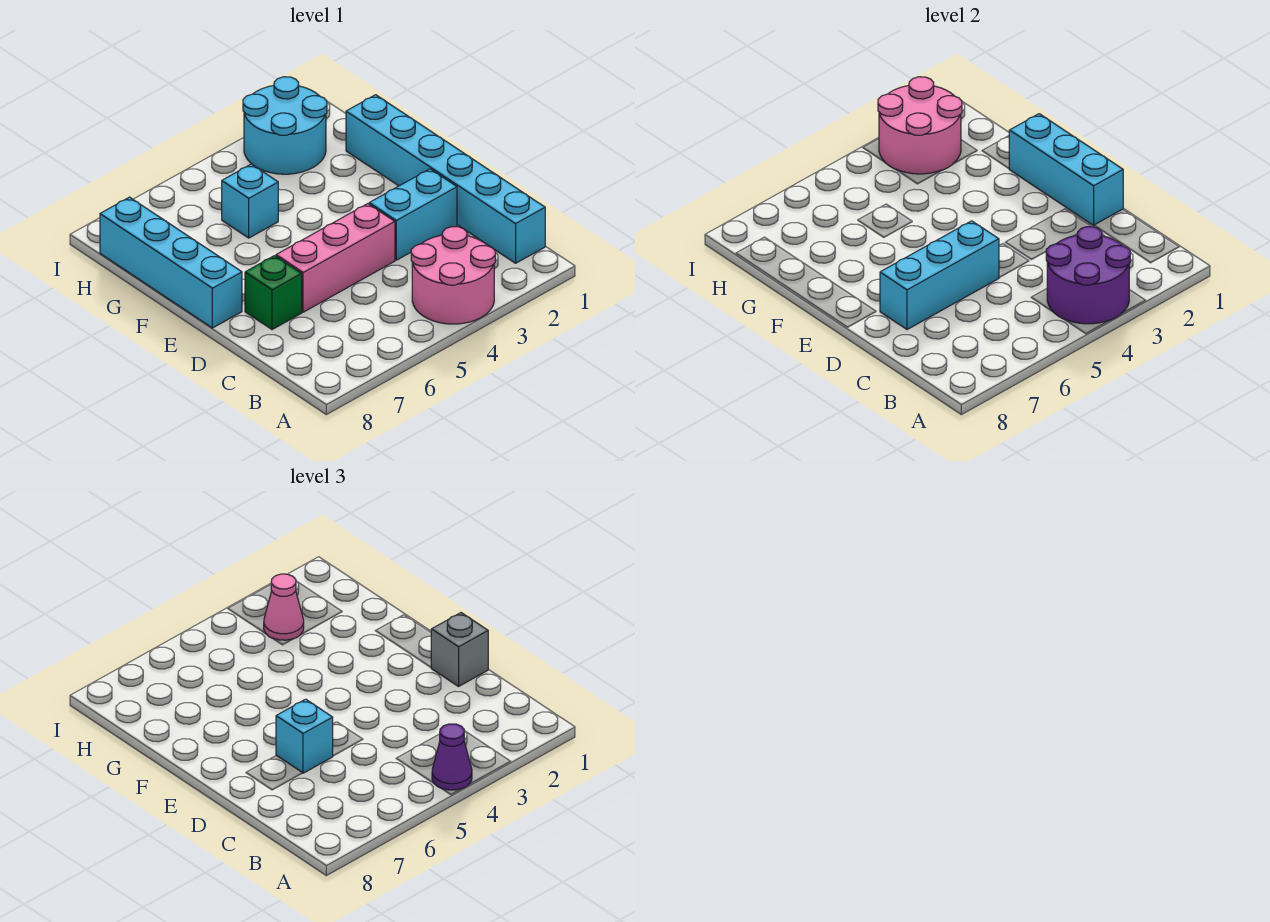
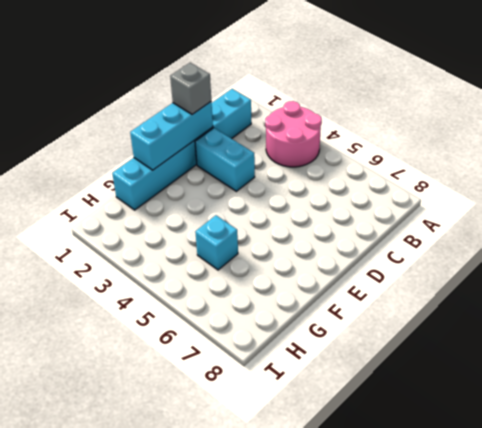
none -> pink 1x3 brick [276,204,395,312]
none -> green 1x1 brick [245,256,302,330]
none -> cyan 1x4 brick [100,197,242,328]

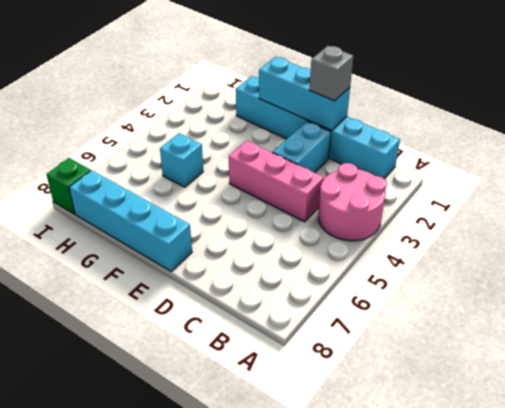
pink 1x3 brick [229,141,324,222] -> pink 1x3 brick turned to [276,204,395,312]
green 1x1 brick [46,158,91,214] -> green 1x1 brick moved to [245,256,302,330]
none -> cyan 2x2 round brick [243,77,327,174]
none -> purple 2x2 round brick [1046,227,1130,324]
none -> cyan 1x3 brick [880,221,999,330]

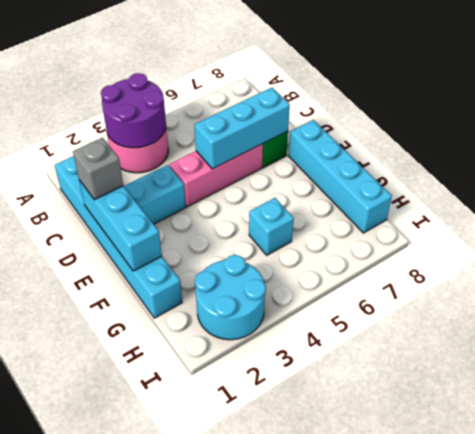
none -> pink 2x2 round brick [878,77,962,174]
none -> purple 1x1 cone [432,724,472,790]
none -> cyan 1x1 brick [276,699,333,773]

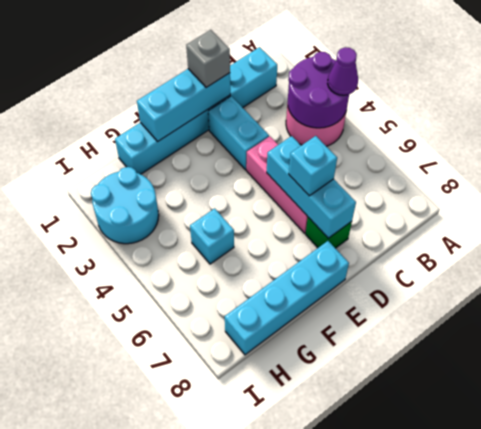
none -> pink 2x2 round brick [878,77,962,174]
none -> pink 1x1 cone [264,574,304,640]

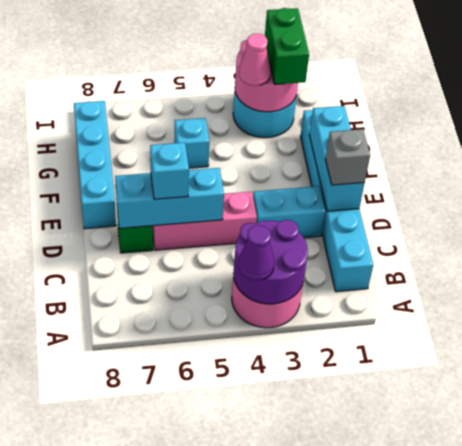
green 1x2 brick [265,8,309,85] -> none

